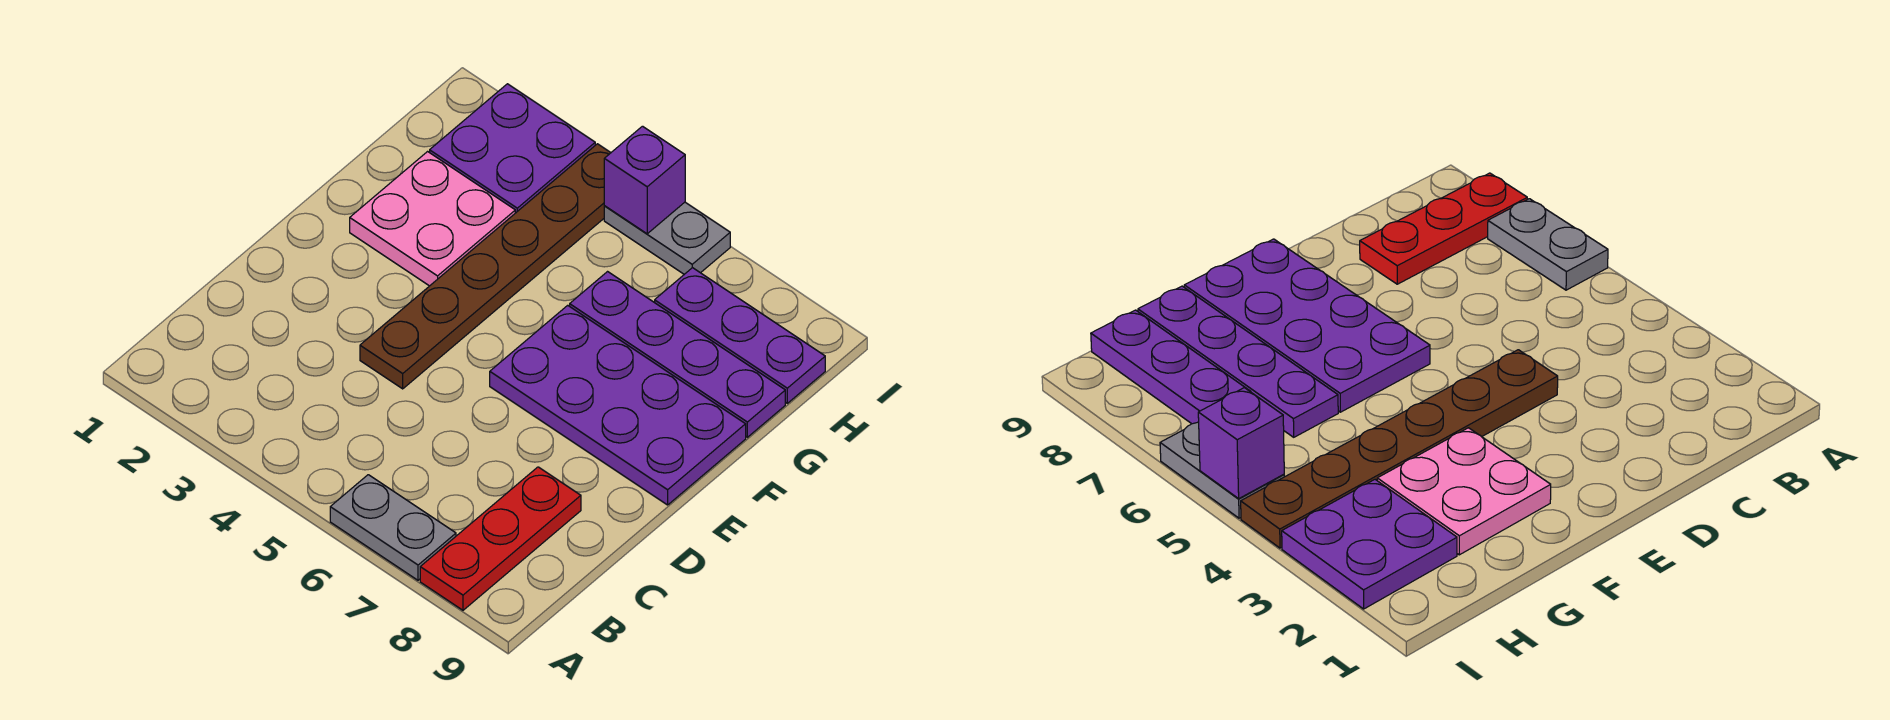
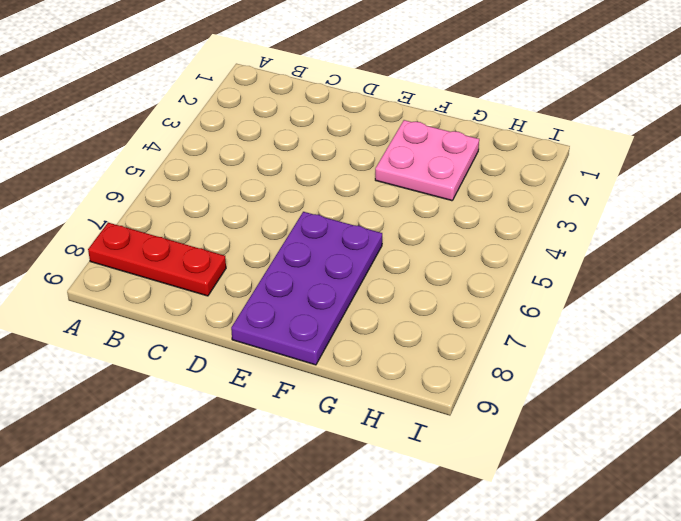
none -> grey 1x2 plate [330,475,456,580]
none -> brown 1x6 plate [360,144,611,389]

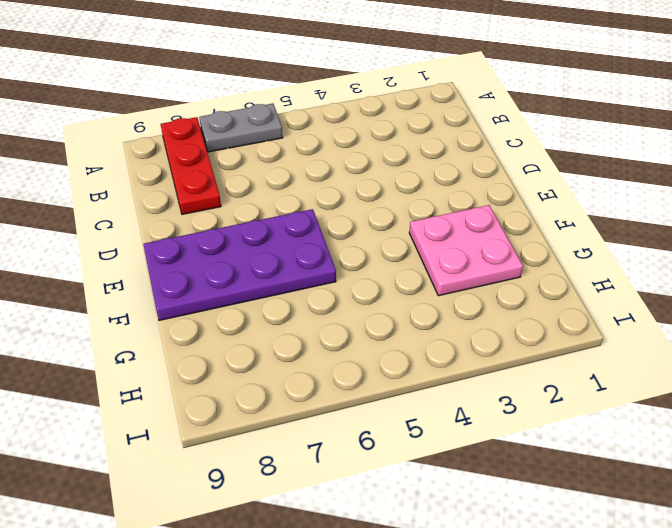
none -> brown 1x6 plate [360,144,611,389]
none -> purple 1x4 plate [570,272,785,437]

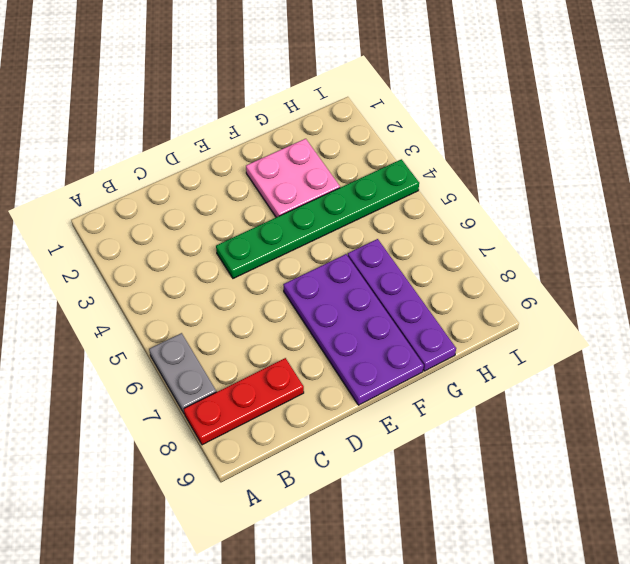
green 1x6 plate [216,159,419,278] -> brown 1x6 plate [360,144,611,389]
none -> purple 2x2 plate [430,84,595,213]
none -> purple 1x3 plate [655,268,825,403]

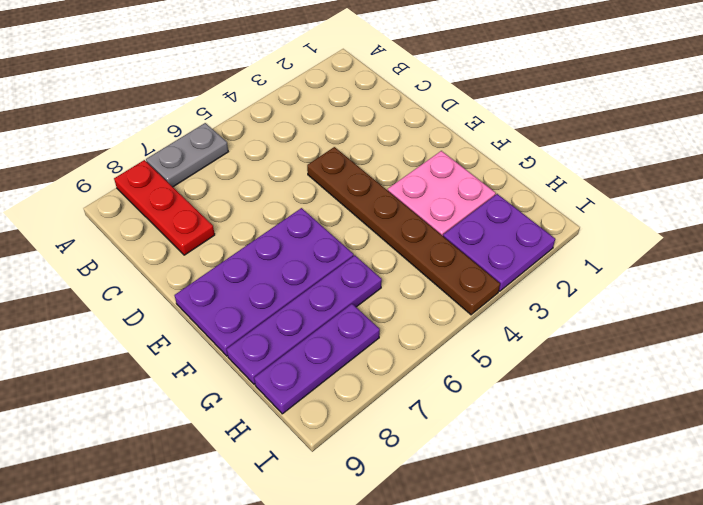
none -> grey 1x2 plate [604,202,730,274]
none -> purple 1x1 brick [604,126,685,234]

